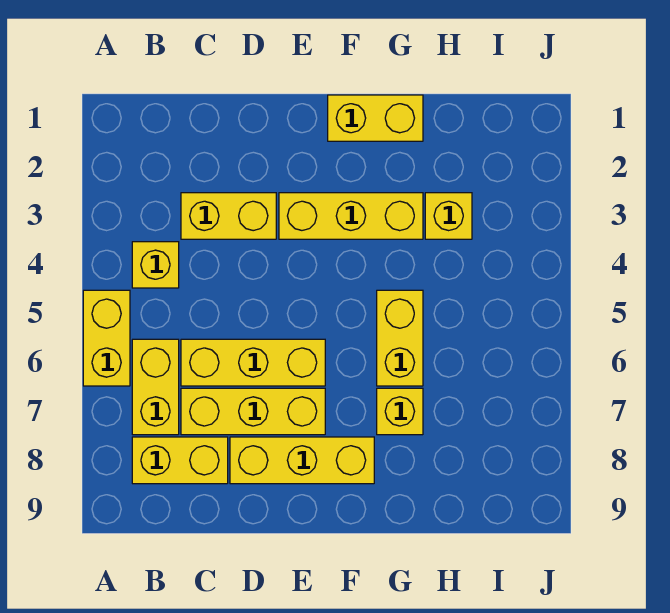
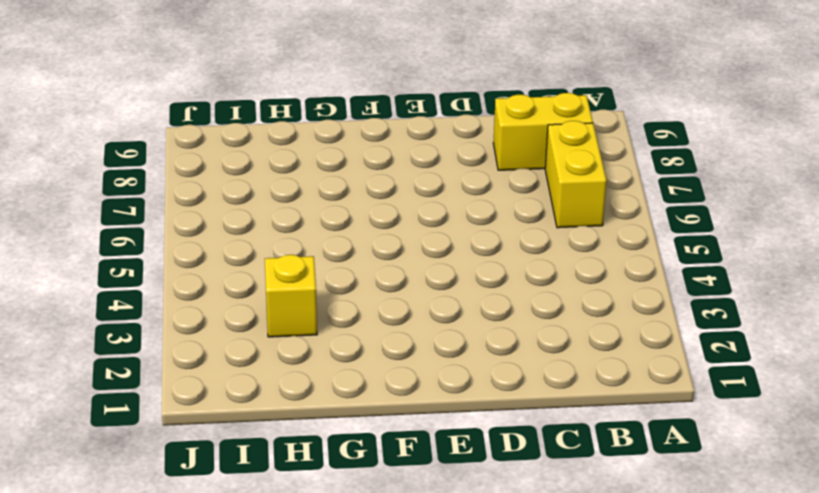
none -> yellow 1x2 brick [83,290,130,386]
none -> yellow 1x1 brick [132,242,179,288]
none -> yellow 1x2 brick [181,193,276,239]

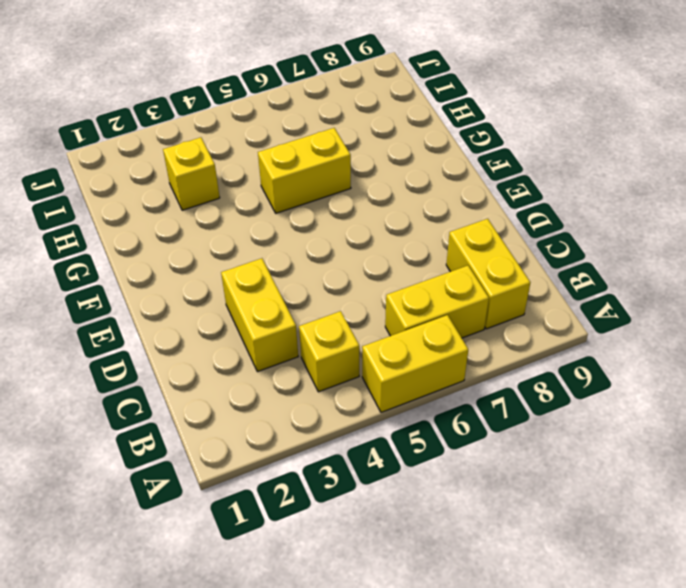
none -> yellow 1x3 brick [181,339,325,386]
none -> yellow 1x3 brick [181,388,325,435]
none -> yellow 1x3 brick [230,437,374,484]

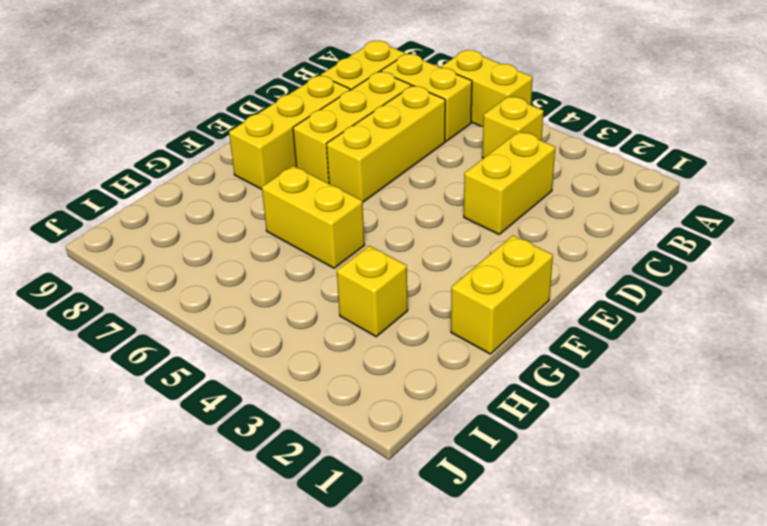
none -> yellow 1x3 brick [279,193,423,239]
none -> yellow 1x1 brick [377,388,423,435]

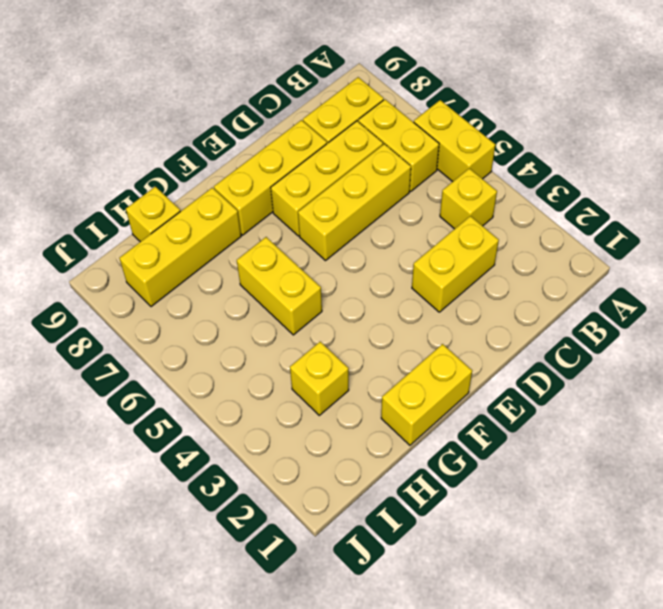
yellow 1x3 brick [119,188,241,307] -> yellow 1x3 brick moved to [279,193,423,239]
yellow 1x1 brick [126,187,180,242] -> yellow 1x1 brick moved to [377,388,423,435]

